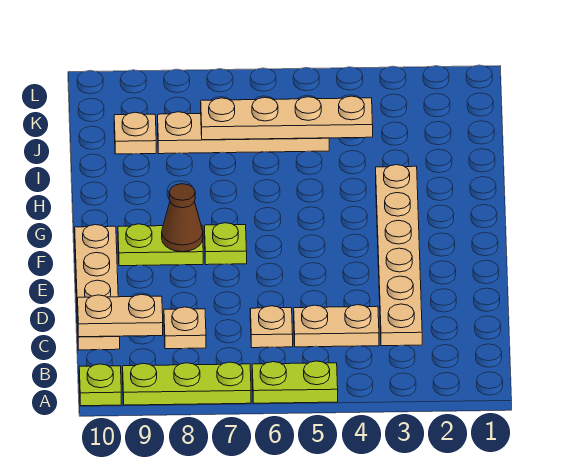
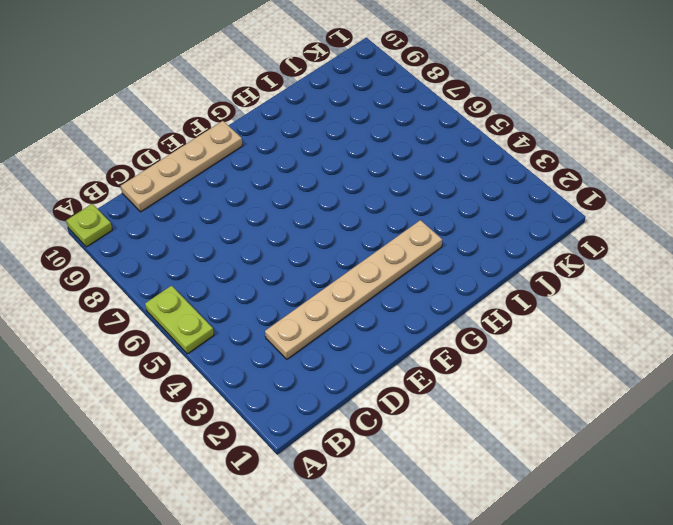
none -> lime 1x3 plate [123,362,251,405]
none -> tan 1x2 plate [294,305,379,347]
none -> tan 1x1 plate [250,306,293,348]

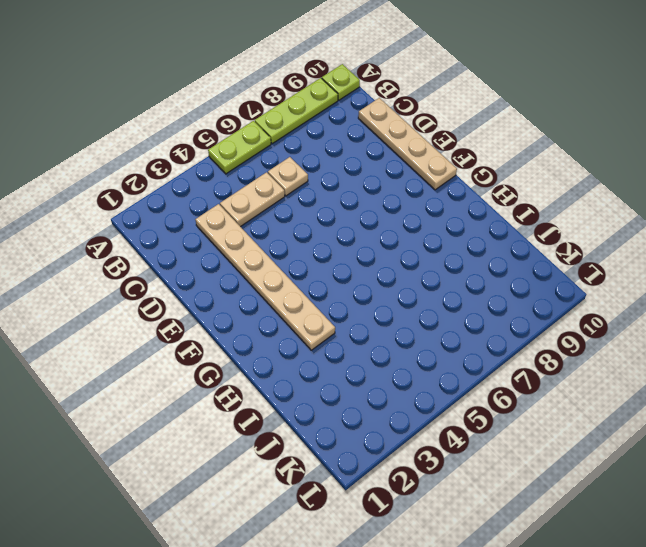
none -> tan 1x1 plate [164,307,206,349]
none -> lime 1x1 plate [204,223,247,265]
none -> lime 1x2 plate [118,224,203,266]

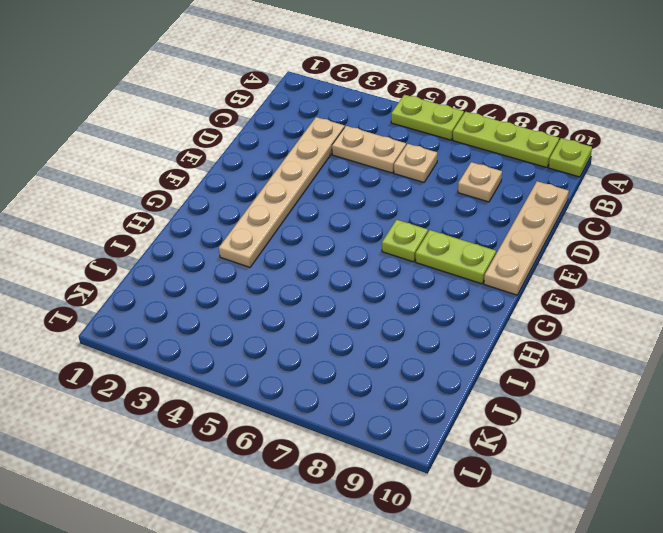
none -> tan 1x4 plate [158,112,329,154]
none -> tan 1x1 plate [114,112,156,154]
none -> tan 1x2 plate [78,294,163,337]

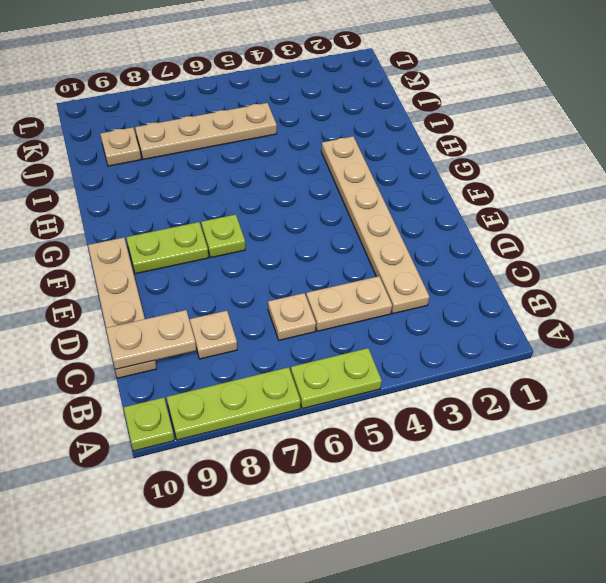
none -> brown 1x1 cone [162,184,203,252]
none -> tan 1x4 plate [201,96,373,140]

